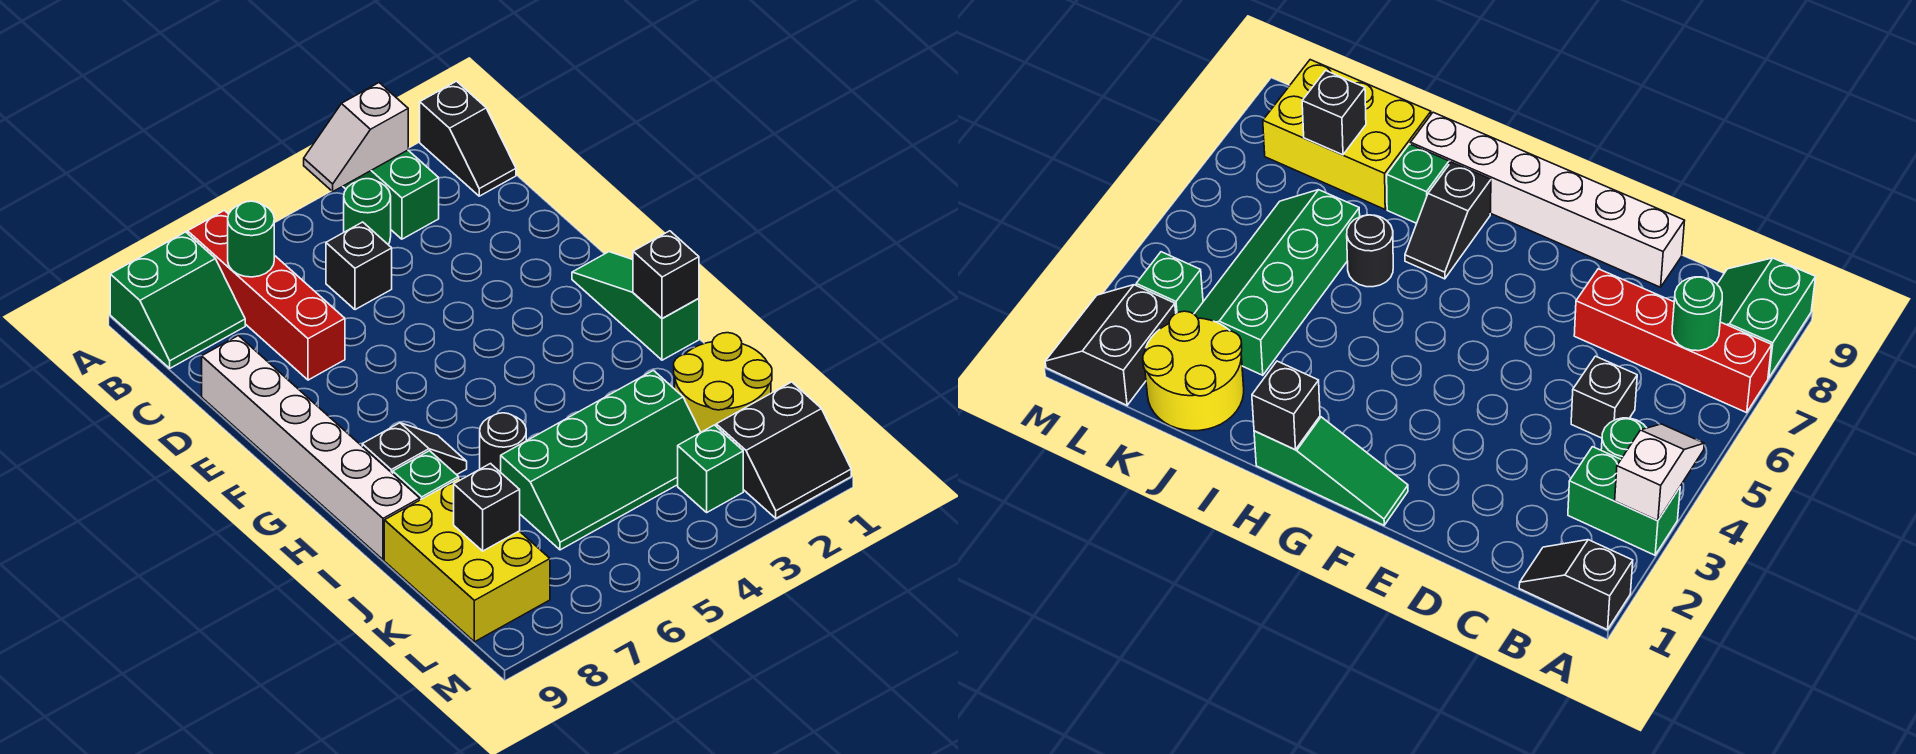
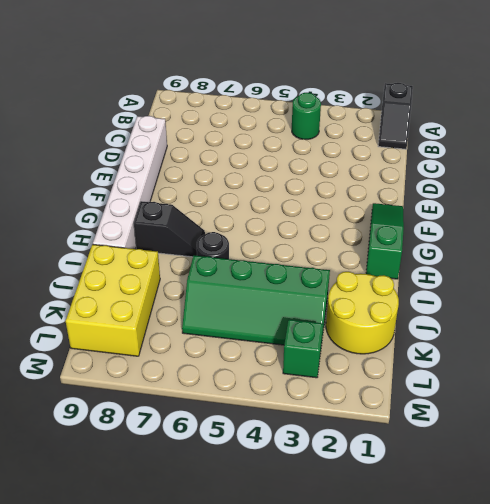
none -> green 1x2 brick [343,150,439,239]
none -> red 1x4 brick [188,210,345,380]
none -> green 2x2 slope [110,232,245,368]

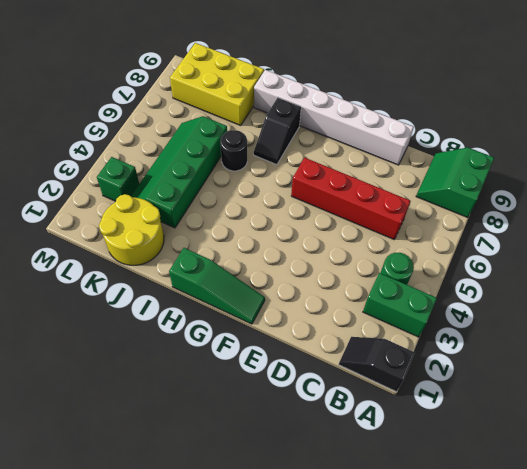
red 1x4 brick [291,158,410,239] -> red 1x4 brick moved to [188,210,345,380]
none -> black 1x1 brick [326,222,392,310]
none -> green 1x1 brick [393,451,459,500]
none -> black 2x2 slope [716,382,851,518]

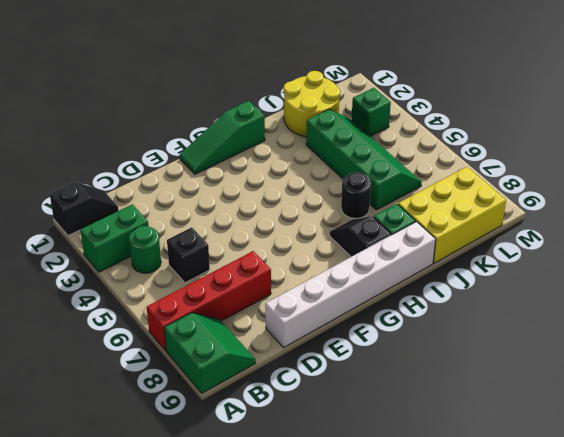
none -> black 2x2 slope [716,382,851,518]
none -> white 1x2 slope [304,83,408,191]
none -> green 1x1 round brick [228,201,274,277]

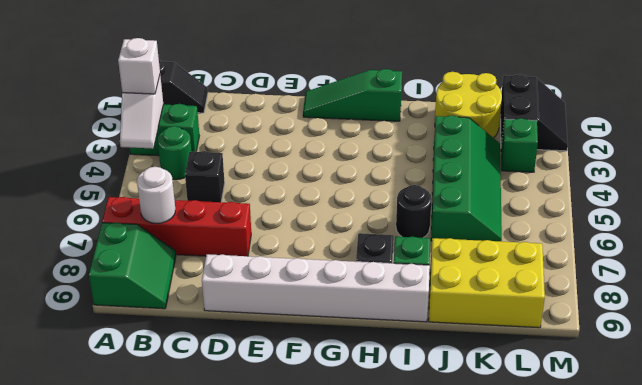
white 1x1 brick [118,38,160,94] -> none
white 1x1 round brick [137,167,175,224] -> green 1x1 round brick [228,201,274,277]
none -> black 1x1 brick [633,231,699,319]
none -> black 1x1 brick [454,464,520,551]

